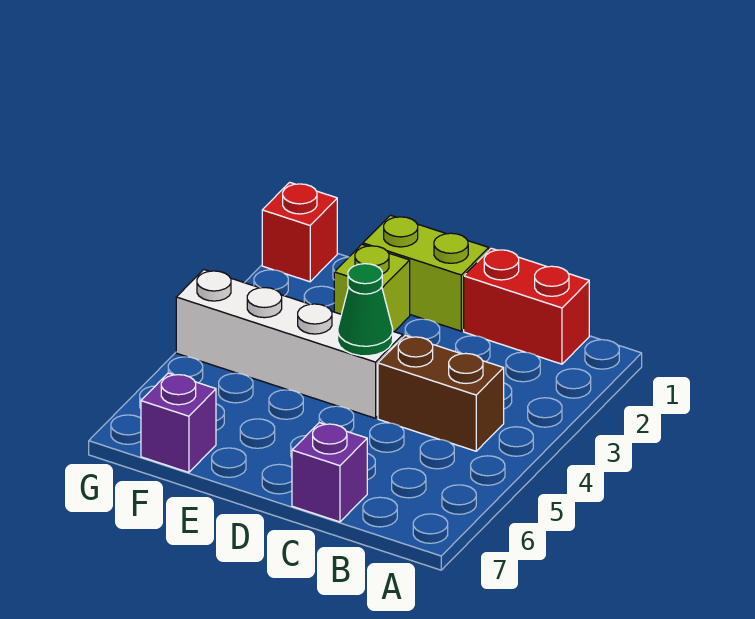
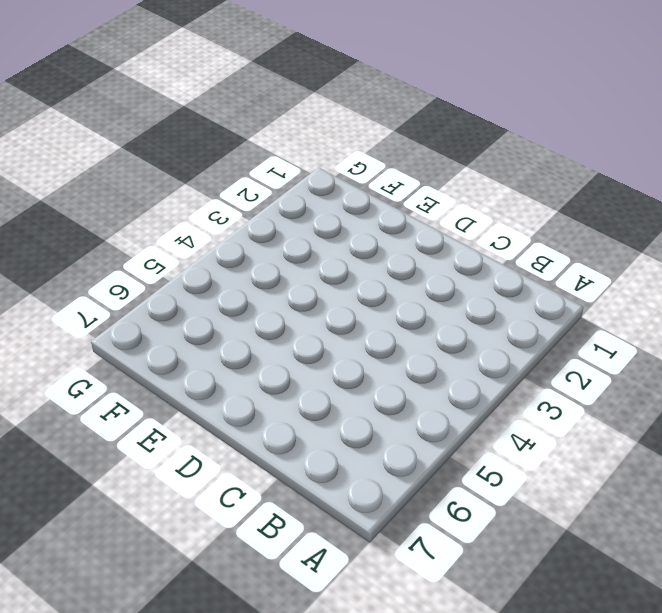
none -> red 1x2 brick [464,248,589,364]
none -> brown 1x2 brick [378,335,504,451]

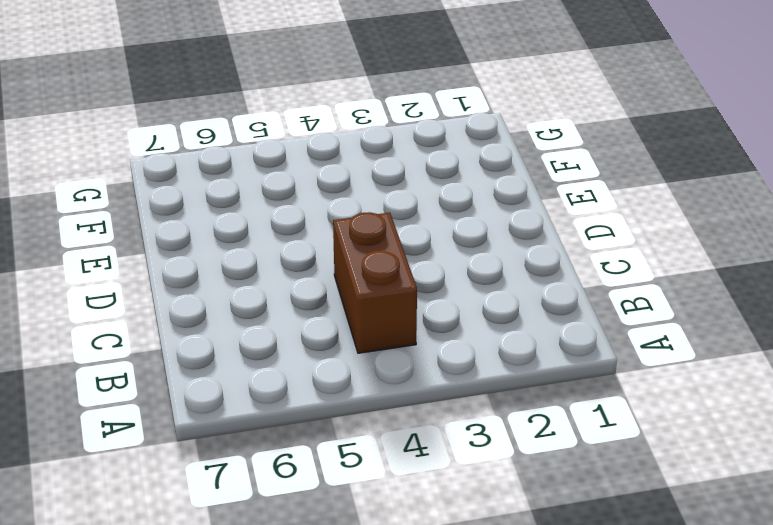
none -> red 1x2 brick [464,248,589,364]
none -> purple 1x1 brick [292,423,367,522]

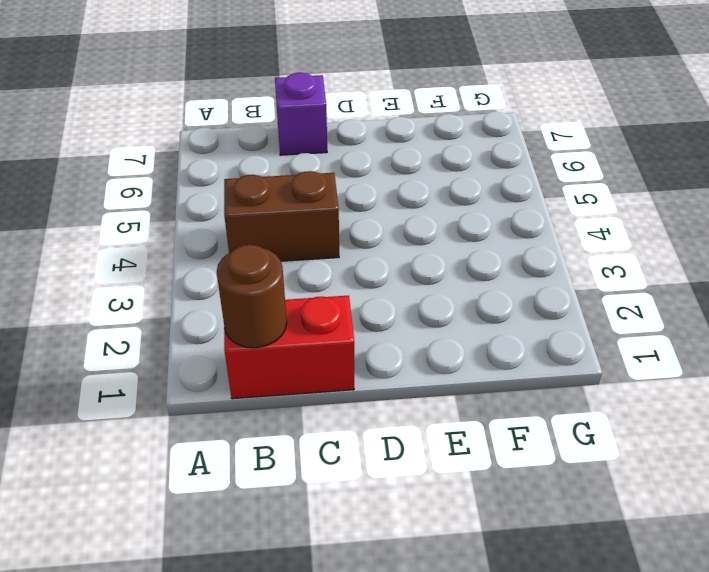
brown 1x1 round brick [217,245,287,348] -> none
none -> lime 1x2 brick [363,215,489,331]
none -> white 1x4 brick [176,270,403,418]

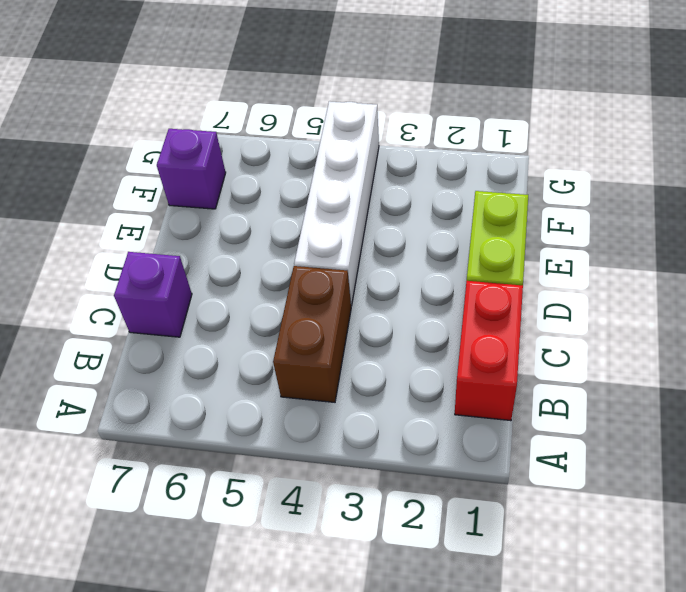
none -> lime 1x1 brick [334,244,410,332]
none -> red 1x1 brick [262,182,337,282]

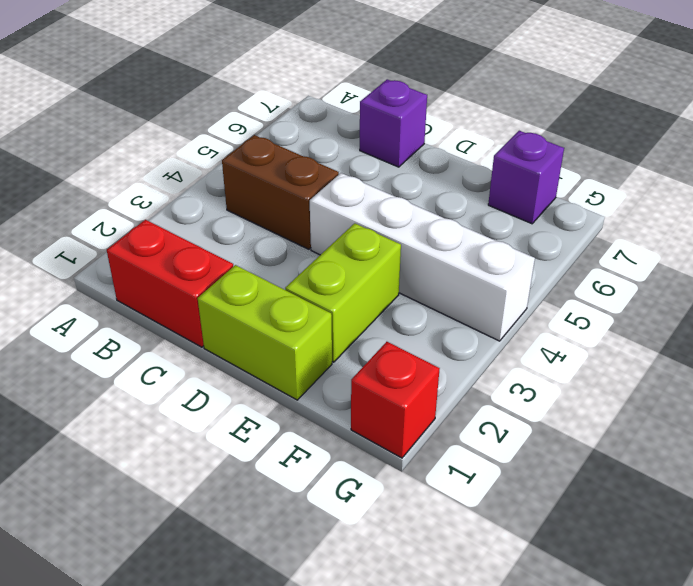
lime 1x2 brick [285,223,401,362] -> lime 1x1 brick [334,244,410,332]
none -> green 1x1 cone [338,264,393,356]

